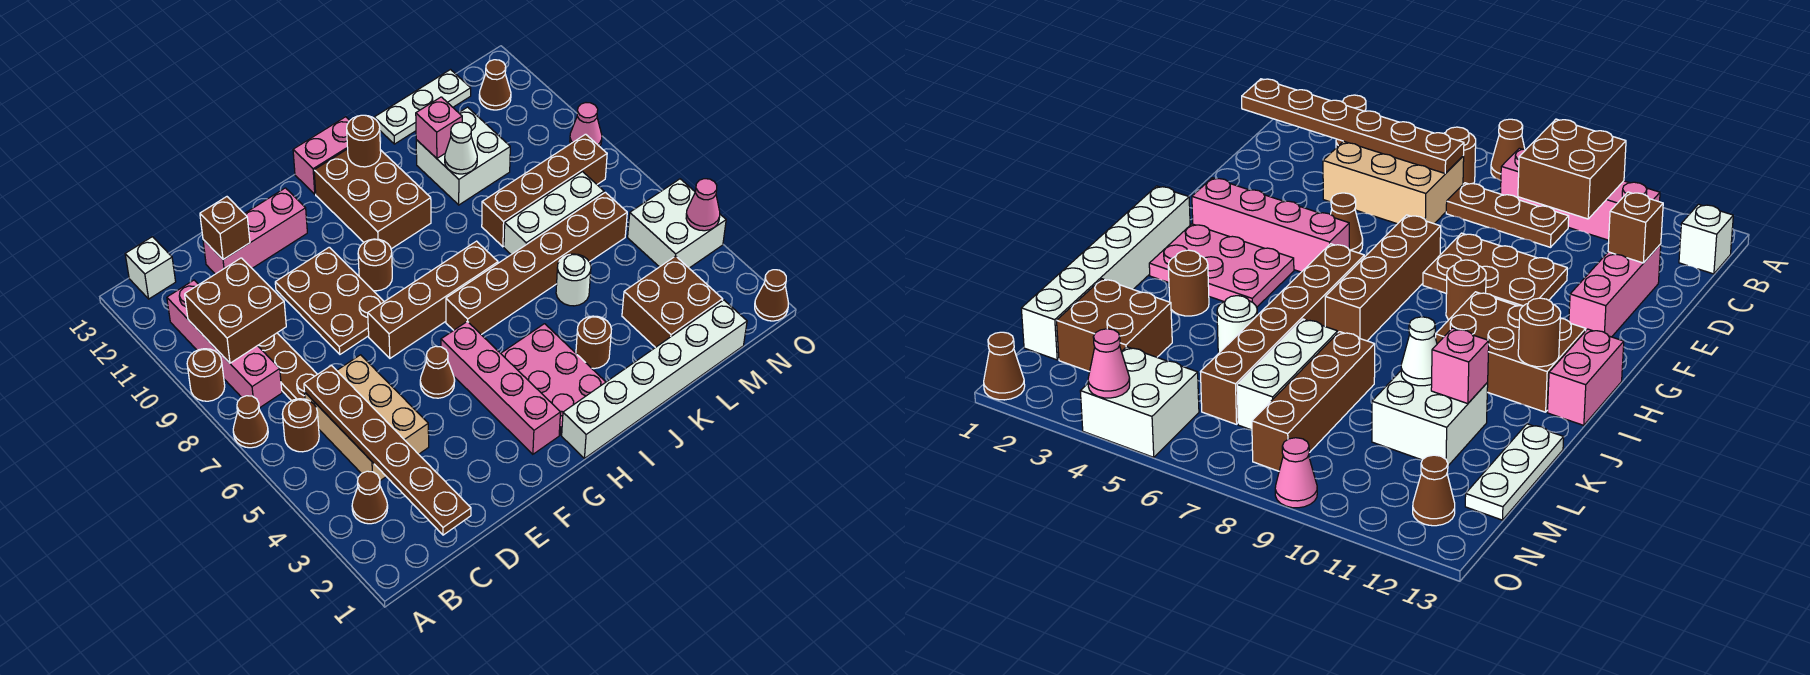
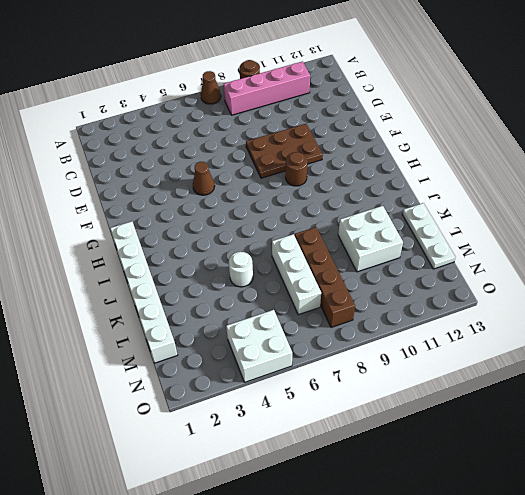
none -> brown 1x1 cone [352,471,388,524]
none -> brown 1x1 round brick [282,399,319,452]
none -> white 1x1 brick [125,237,176,299]
none -> tan 2x3 brick [305,355,429,481]

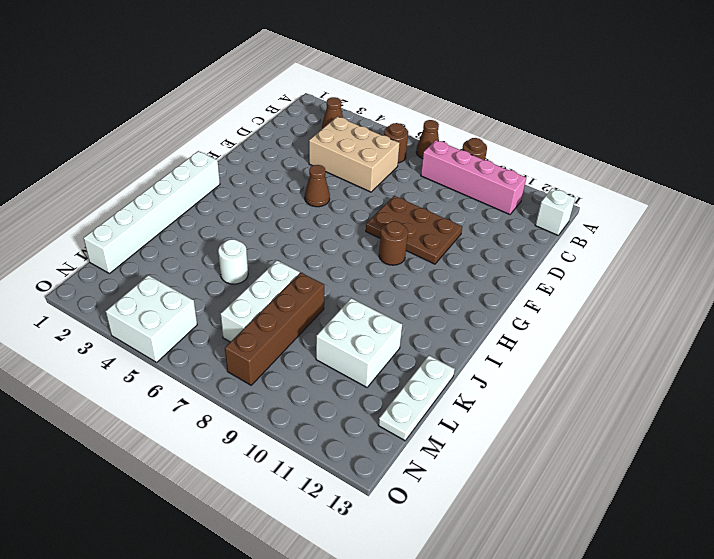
none -> brown 1x3 plate [258,333,317,401]
none -> pink 1x3 brick [203,188,307,274]
none -> brown 1x4 brick [368,241,498,358]
none -> pink 1x4 brick [441,321,561,454]

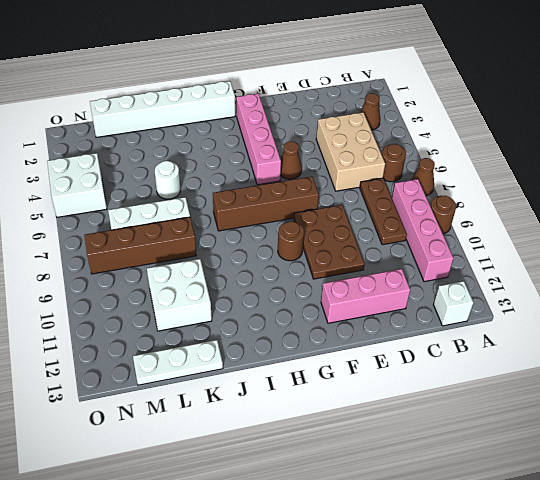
none -> pink 2x3 plate [501,324,605,435]
none -> brown 1x6 brick [446,192,627,335]
none -> brown 2x3 brick [314,149,431,249]
none -> pink 1x2 brick [293,117,350,194]

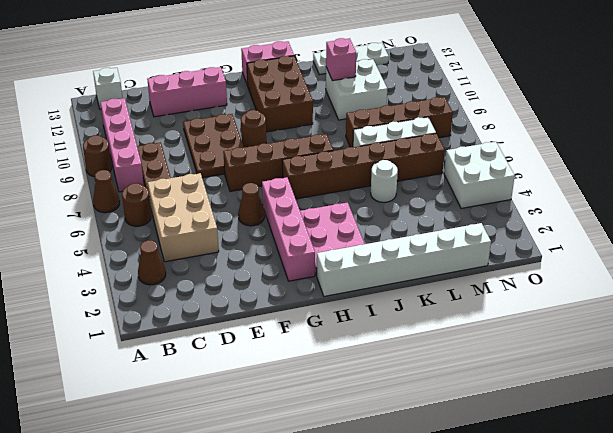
none -> brown 1x1 round brick [576,316,612,369]
none -> brown 2x2 brick [622,256,723,348]
none -> brown 1x1 cone [479,60,511,110]
none -> brown 1x1 cone [755,270,788,321]

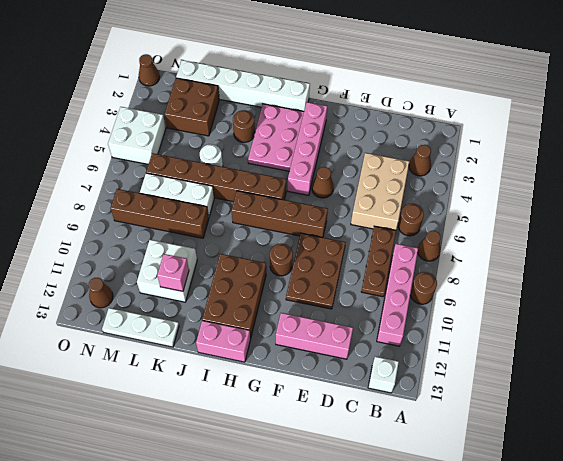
none -> pink 1x1 cone [570,103,602,147]
none -> brown 2x2 brick [185,258,286,363]
none -> brown 1x6 plate [304,365,471,535]
none -> brown 1x1 brick [200,197,250,260]

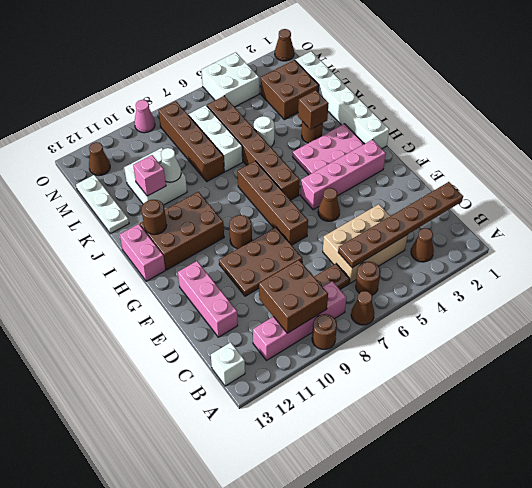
brown 1x1 brick [298,90,329,130] -> brown 1x1 brick moved to [200,197,250,260]
none -> pink 1x1 cone [686,179,720,231]

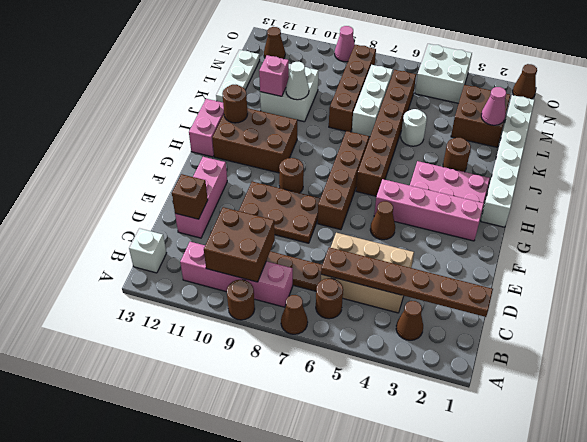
pink 1x1 cone [481,87,506,125] -> pink 1x1 cone moved to [686,179,720,231]

